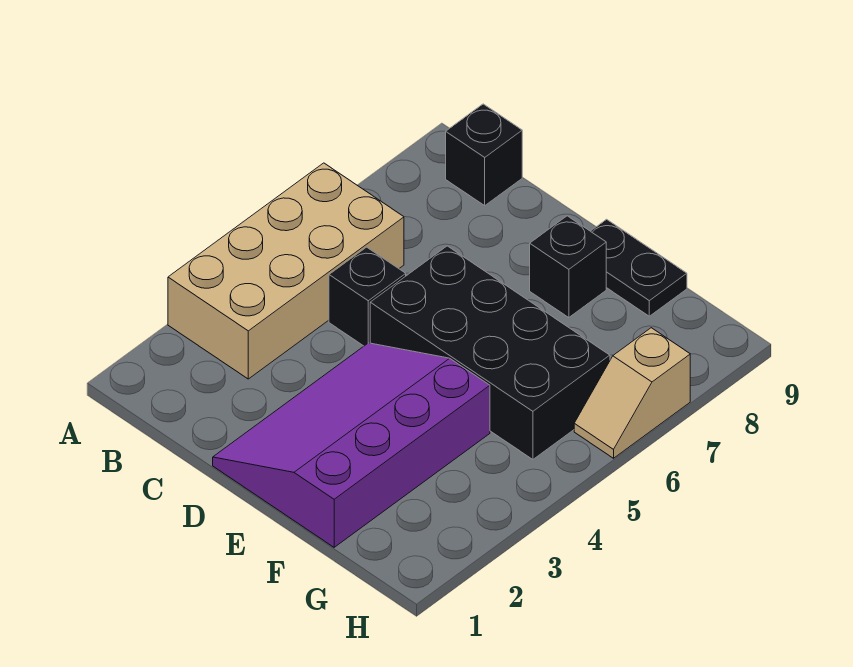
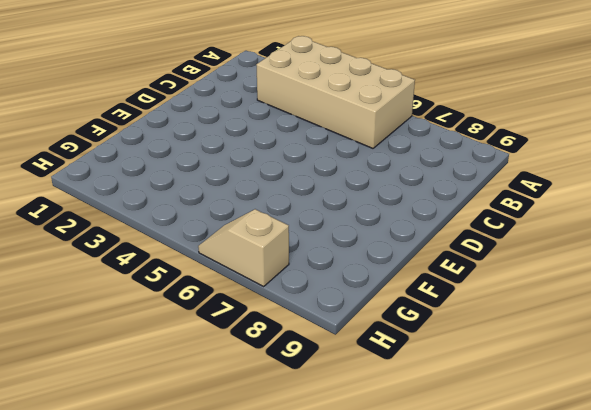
none -> black 1x1 brick [446,104,522,205]
none -> black 1x1 brick [329,247,406,346]

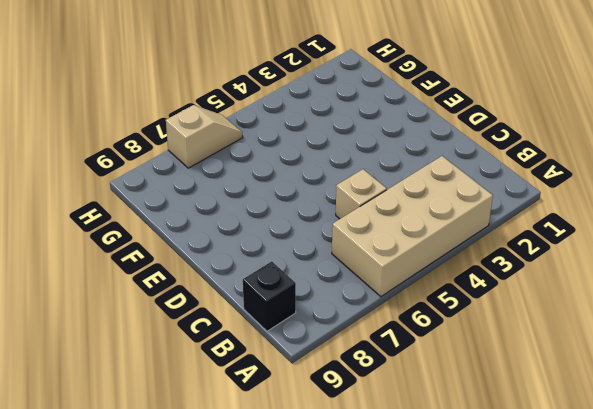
tan 1x1 brick [336,169,387,219] -> black 1x1 brick [329,247,406,346]
none -> purple 3x4 slope [213,343,490,547]
none -> black 2x4 brick [370,246,610,459]

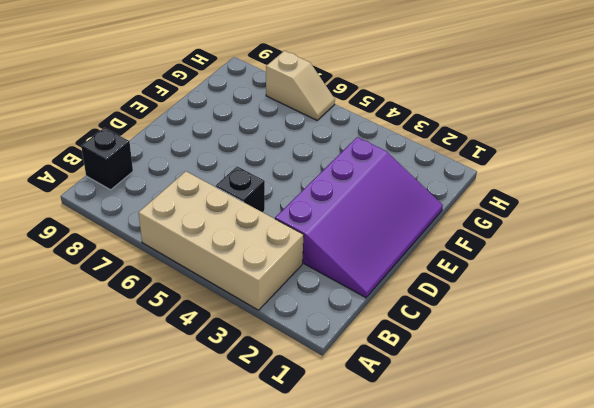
purple 3x4 slope [275,137,443,298] -> purple 3x4 slope turned to [213,343,490,547]
none -> black 2x4 brick [370,246,610,459]
none -> black 1x1 brick [530,216,606,318]

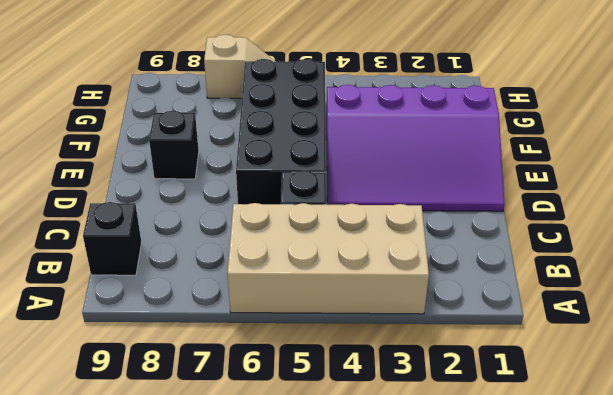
none -> black 1x2 plate [591,219,687,316]

